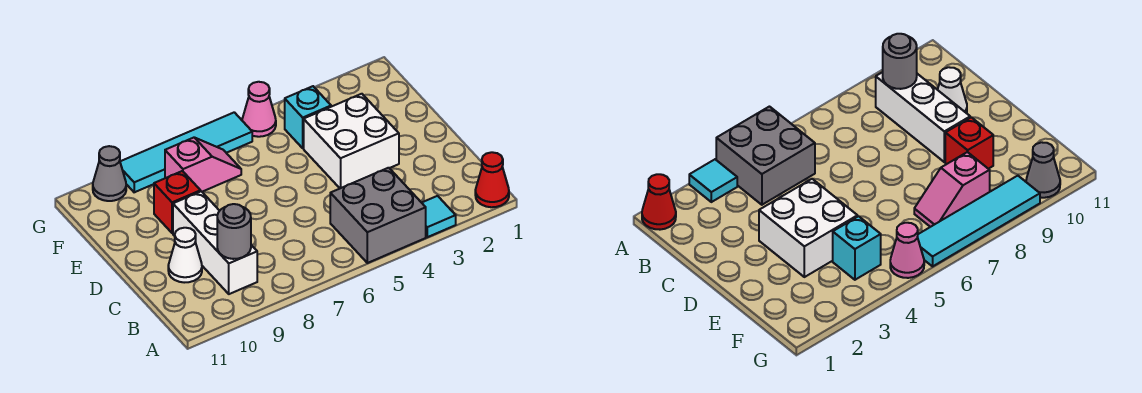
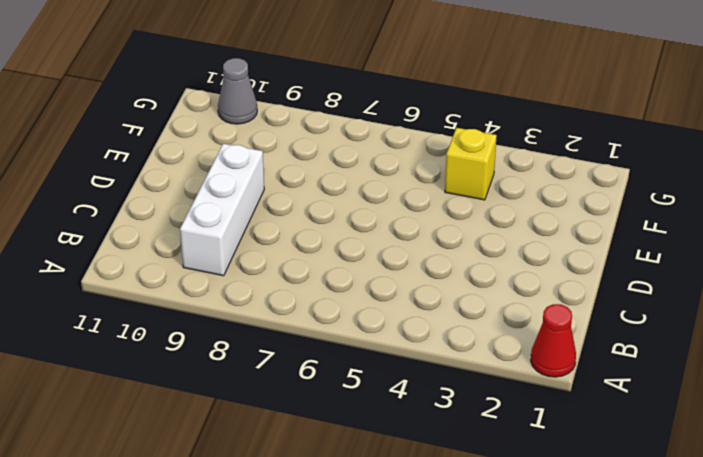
yellow 1x1 brick [445,128,497,200] -> cyan 1x1 brick [285,86,331,148]
none -> cyan 1x1 tile [422,196,456,237]
none -> grey 2x2 brick [330,168,426,263]
none -> white 1x1 cone [168,228,202,283]

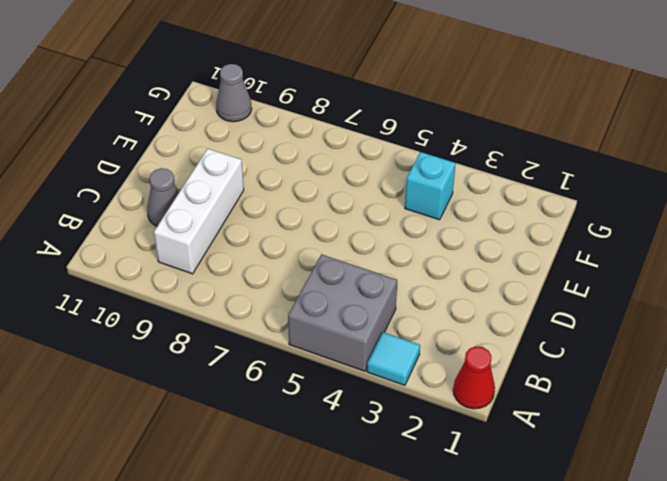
grey 1x1 cone [147,168,179,226] -> white 1x1 cone [168,228,202,283]
none -> white 2x2 brick [304,94,399,188]
none -> red 1x1 brick [154,171,201,233]
none -> pink 1x2 slope [165,138,241,192]

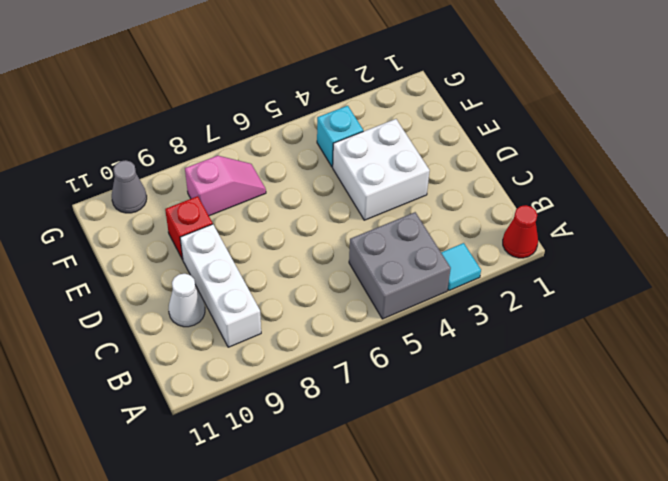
none -> pink 1x1 cone [242,82,276,137]
none -> cyan 1x4 tile [120,112,252,192]
none -> grey 1x1 round brick [217,204,251,259]

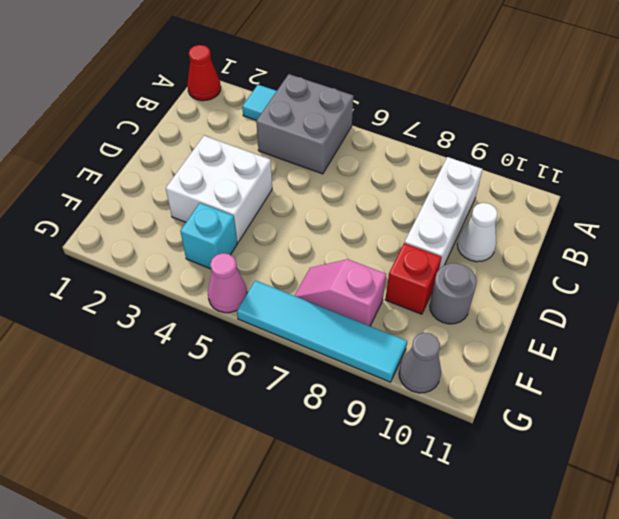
grey 1x1 round brick [430,263,477,324] -> grey 1x1 round brick moved to [217,204,251,259]

